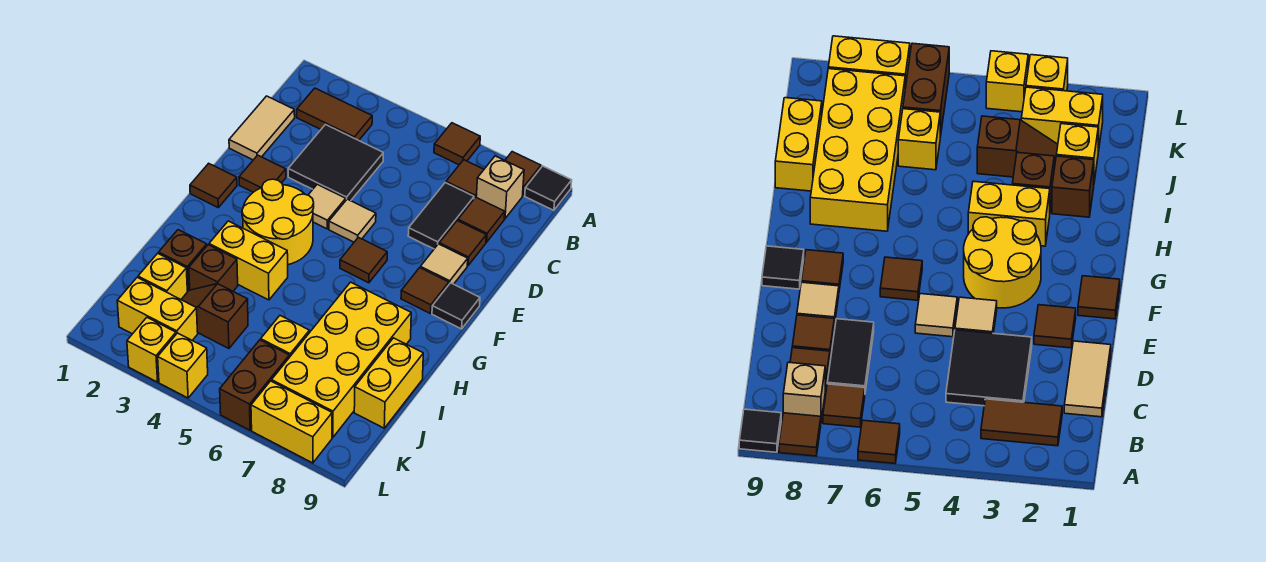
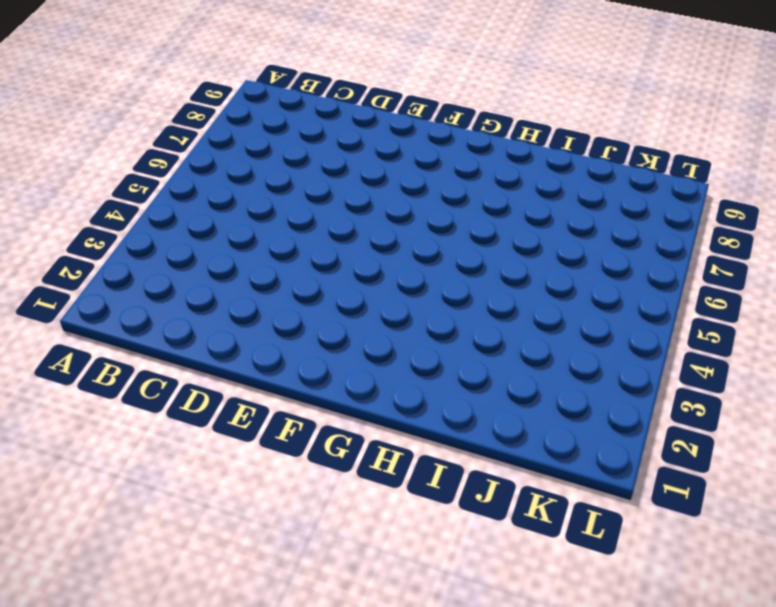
none -> brown 1x1 tile [434,123,480,165]
none -> brown 1x1 tile [505,152,541,195]
none -> black 1x1 tile [525,166,572,210]
none -> brown 1x2 tile [297,88,372,140]

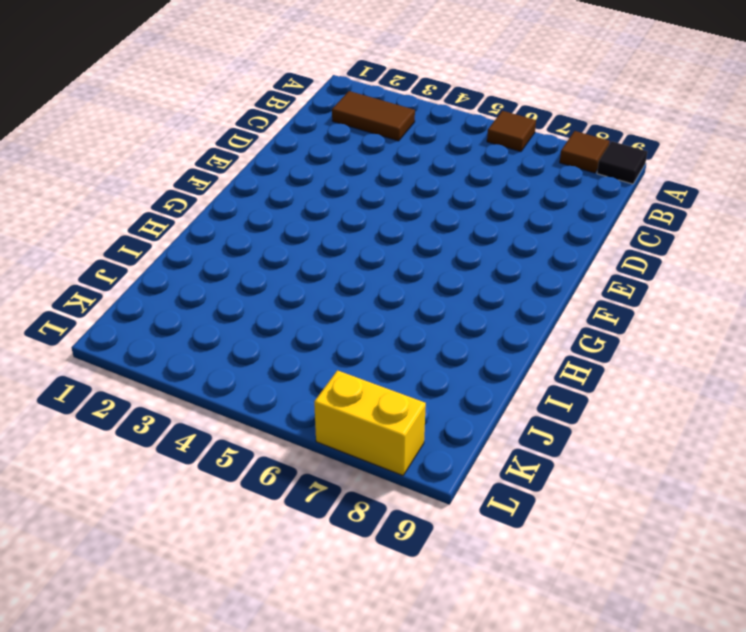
none -> brown 1x1 tile [446,160,484,199]
none -> tan 1x1 brick [476,156,524,219]
none -> tan 1x2 tile [229,96,295,160]
none -> black 2x2 tile [288,125,383,201]

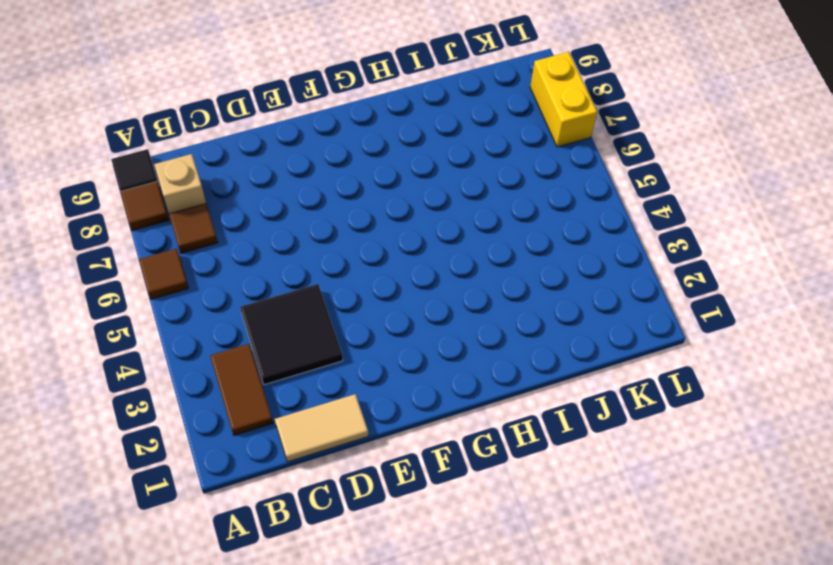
none -> black 1x2 tile [408,183,474,249]
none -> brown 1x1 tile [458,197,505,242]
none -> brown 1x1 tile [439,221,486,266]
none -> brown 1x1 tile [239,155,286,192]

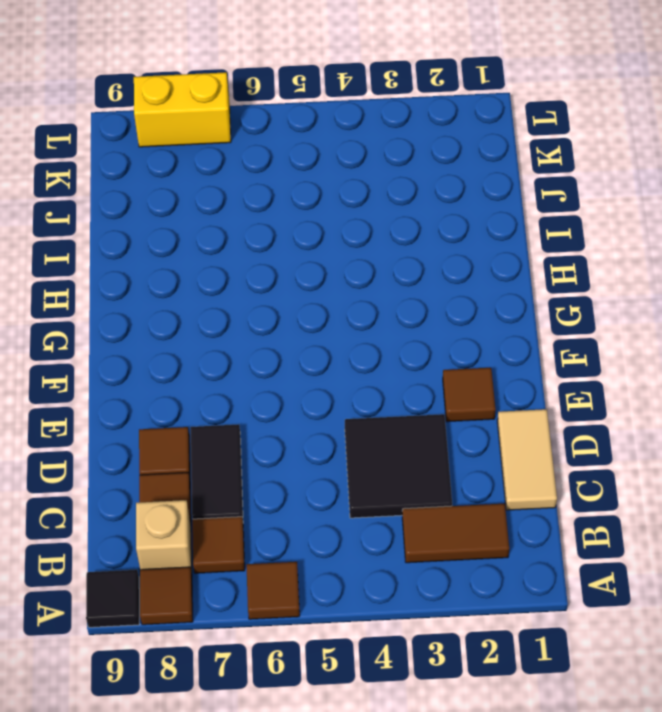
none -> tan 1x1 tile [309,184,346,229]
none -> tan 1x1 tile [329,199,376,242]
none -> tan 1x1 tile [420,244,468,284]
none -> brown 1x1 tile [190,163,237,207]

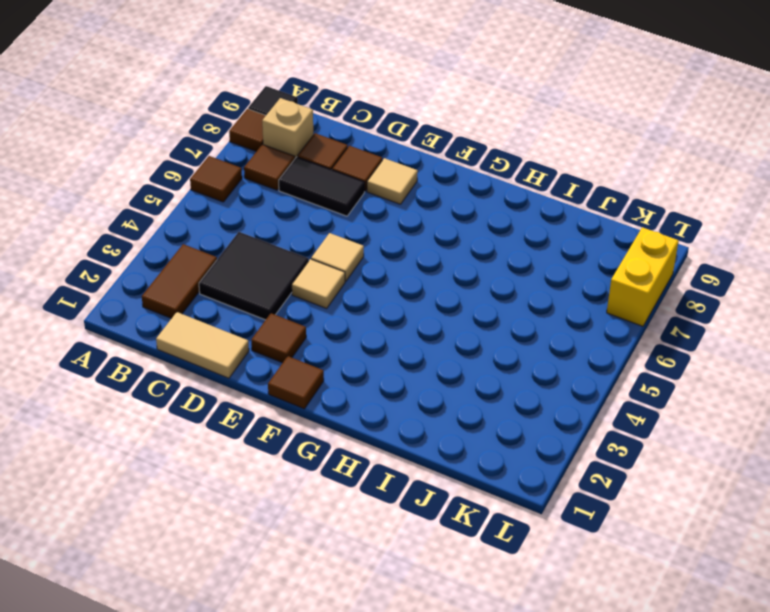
none -> yellow 2x2 round brick [242,179,314,265]
none -> brown 1x1 tile [340,237,387,283]
none -> brown 1x1 tile [401,268,449,314]
none -> black 1x1 tile [432,283,480,329]

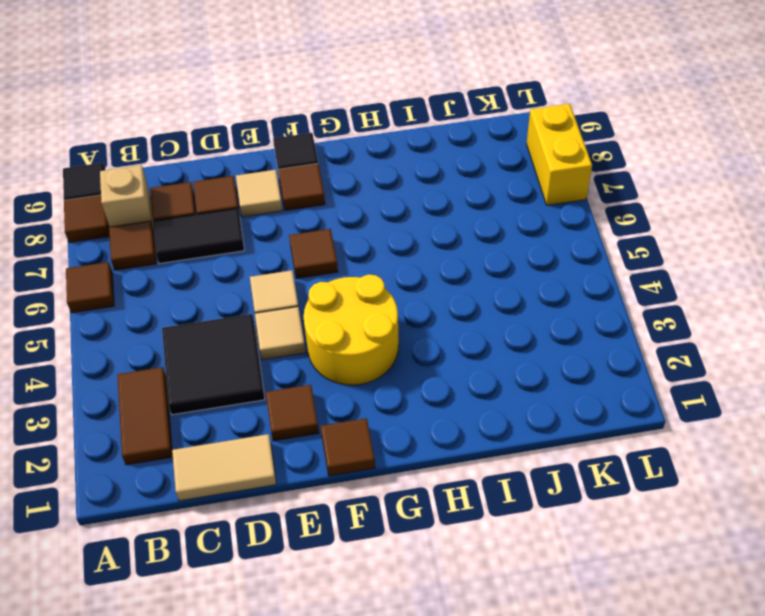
none -> yellow 1x2 brick [209,221,288,300]
none -> yellow 2x4 brick [272,282,411,437]
none -> brown 1x1 brick [159,230,207,292]
none -> brown 1x1 brick [189,245,238,291]

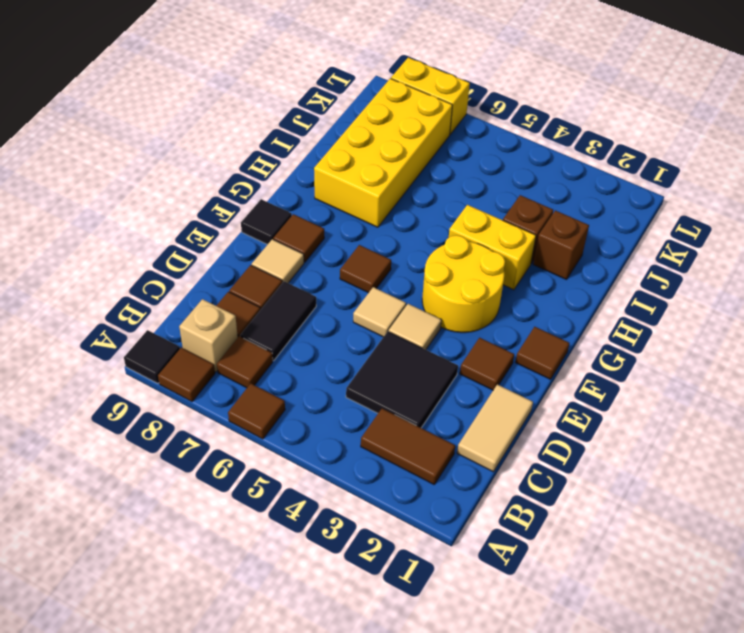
none -> yellow 1x2 brick [354,338,423,428]
none -> yellow 1x1 brick [138,253,187,299]
none -> brown 1x2 slope [181,284,248,348]
none -> yellow 1x1 brick [261,316,309,357]

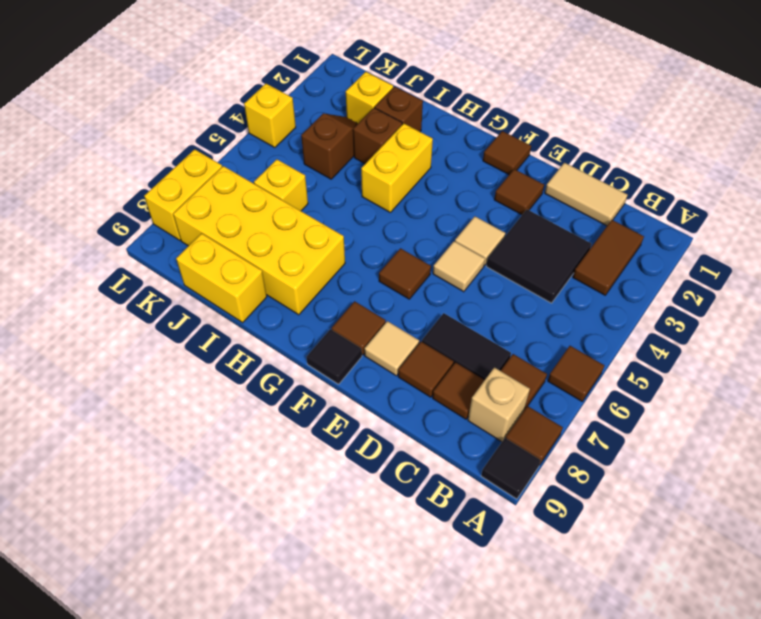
none -> yellow 2x2 round brick [242,179,314,265]
none -> yellow 1x2 brick [117,277,198,340]
none -> brown 1x2 brick [220,340,289,430]
none -> yellow 1x1 brick [127,318,176,382]

